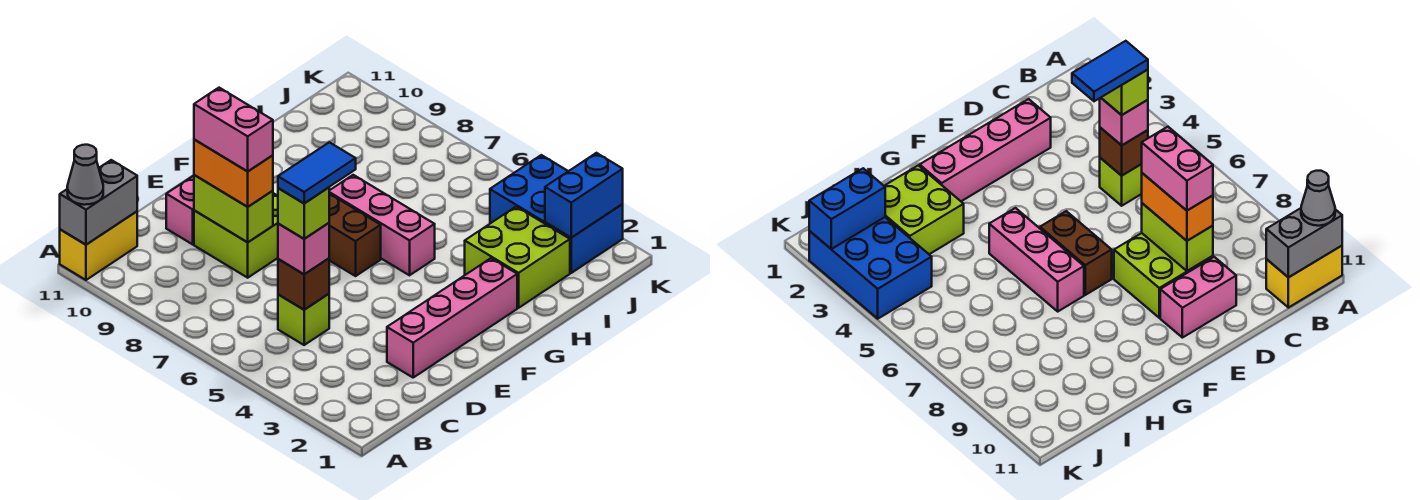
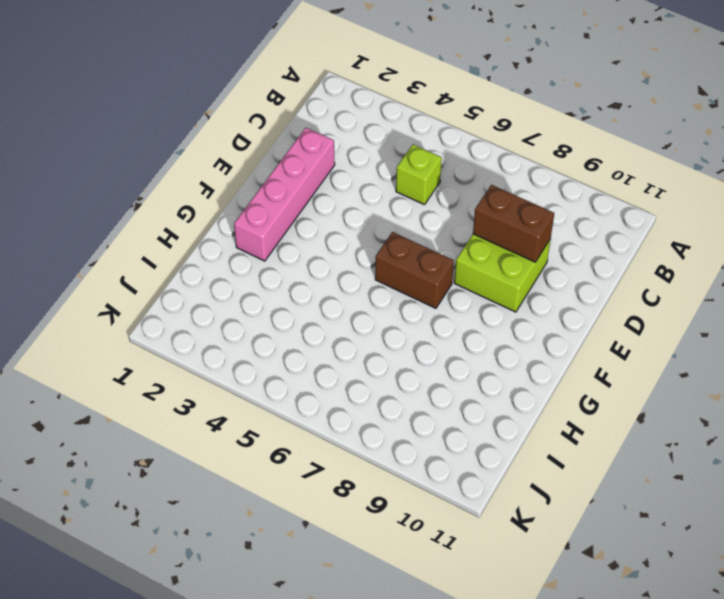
brown 1x2 brick [473,185,554,262] -> lime 1x2 brick [194,175,273,242]
none -> yellow 1x2 brick [60,212,137,280]
none -> pink 1x2 brick [166,176,194,244]
none -> pink 1x3 brick [329,175,435,275]

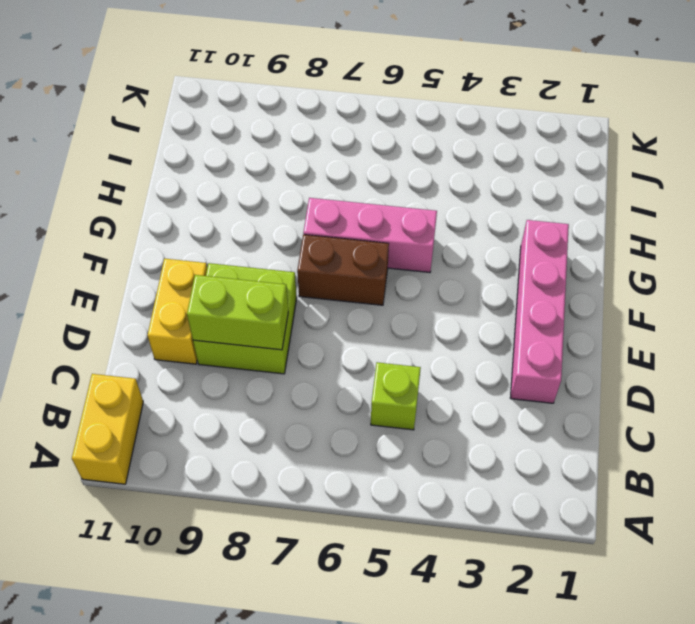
yellow 1x2 brick [148,259,207,364] -> pink 1x2 brick [166,176,194,244]
none -> lime 2x2 brick [465,207,570,308]
none -> blue 2x3 brick [490,155,623,273]
none -> grey 1x2 brick [60,160,137,245]

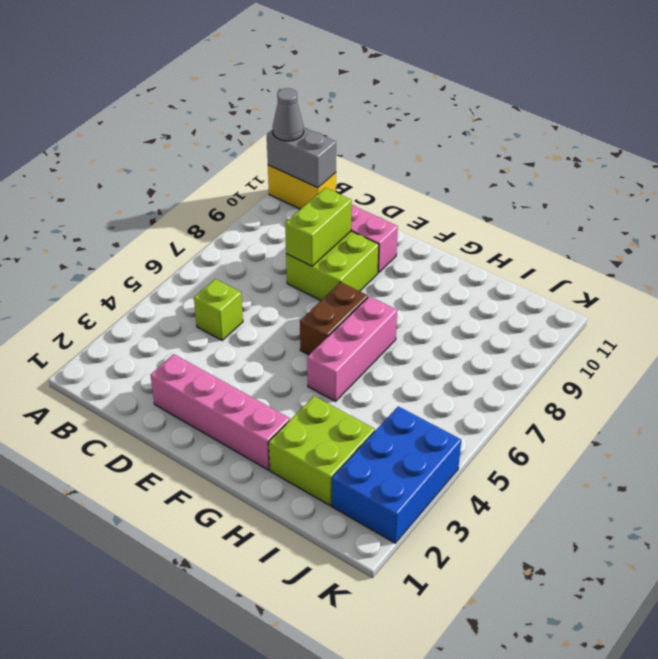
none -> brown 1x1 brick [278,258,329,310]
none -> blue 1x2 brick [545,153,623,238]
none -> pink 1x1 brick [278,223,329,274]

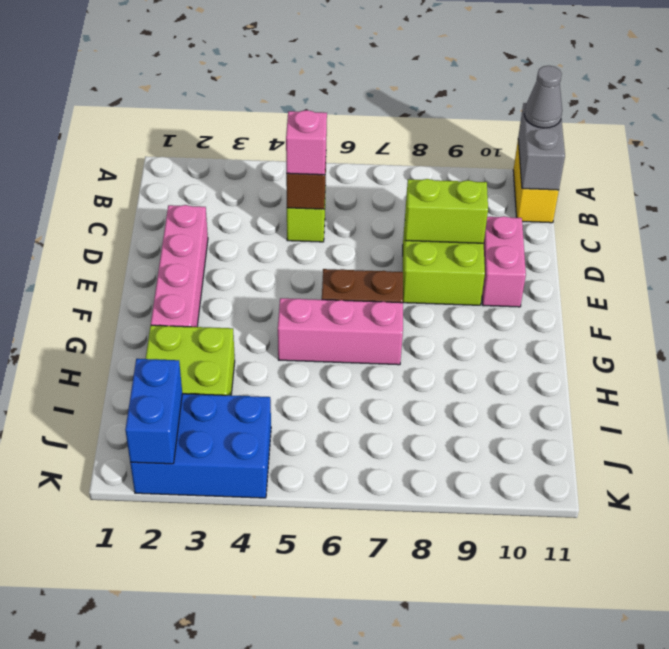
none -> orange 1x2 brick [194,140,273,207]
none -> lime 1x1 brick [278,188,329,239]
none -> pink 1x2 brick [194,88,273,171]

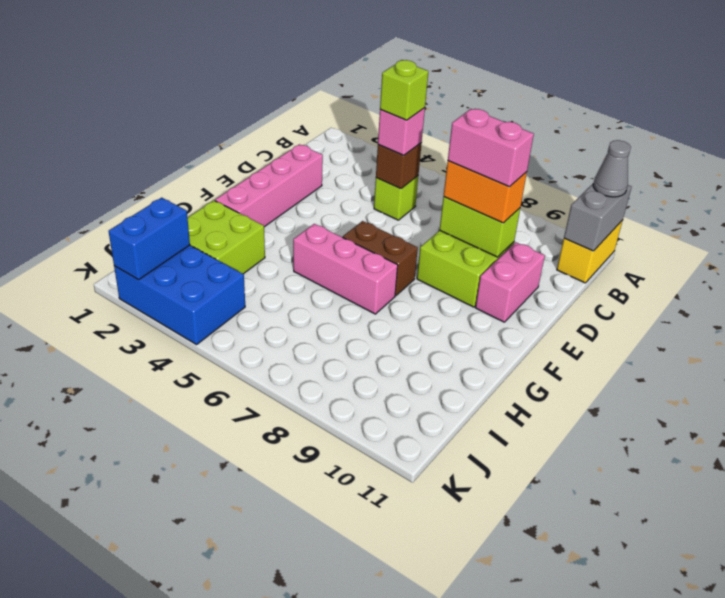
none -> blue 1x2 tile [278,142,356,203]

